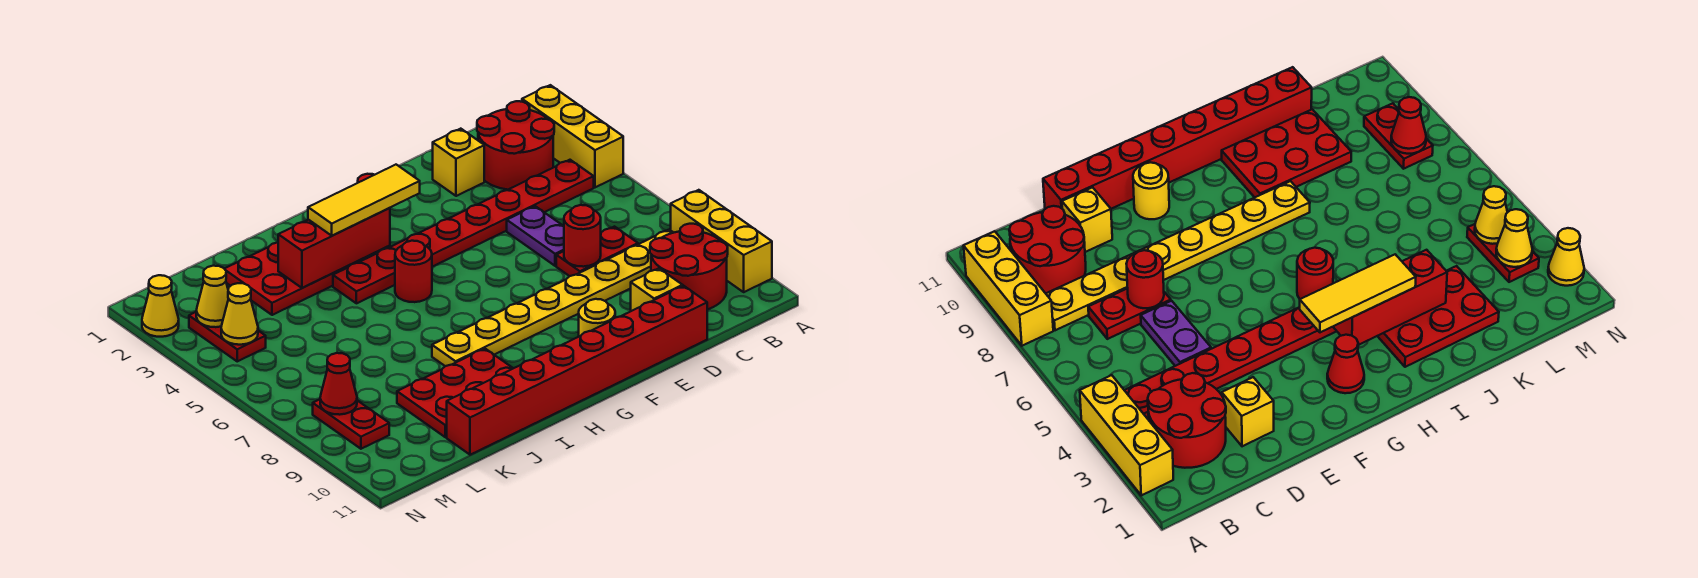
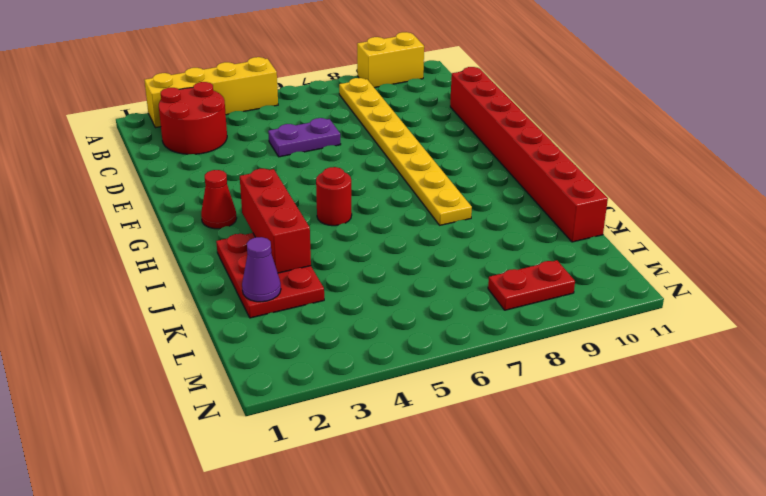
yellow 1x4 brick [144,57,278,128] -> yellow 1x3 brick [522,85,623,187]
yellow 1x2 brick [357,32,424,88] -> yellow 1x3 brick [671,190,772,292]
purple 1x1 cone [242,237,281,302] -> none
none -> red 1x8 plate [333,160,594,303]
none -> red 2x2 round brick [650,224,728,310]
none -> red 1x2 plate [556,227,638,276]

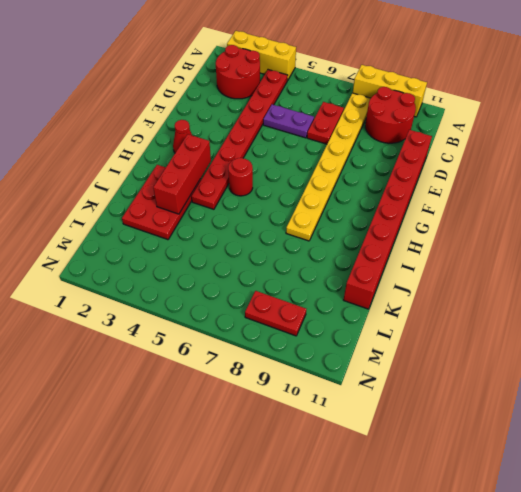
none -> yellow 1x1 brick [433,129,484,196]
none -> yellow 1x1 brick [631,268,683,311]
none -> yellow 1x1 round brick [579,299,615,336]

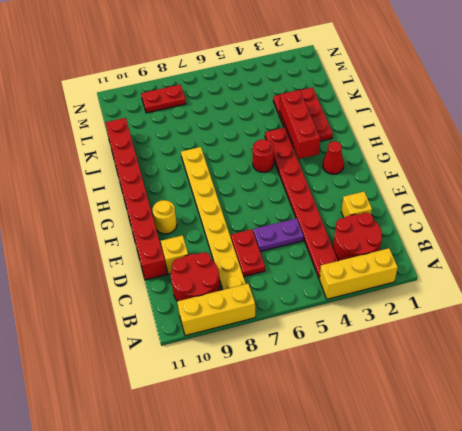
none -> red 2x3 plate [397,349,513,437]
none -> red 1x2 plate [189,312,266,361]
none -> yellow 1x1 cone [142,275,179,337]

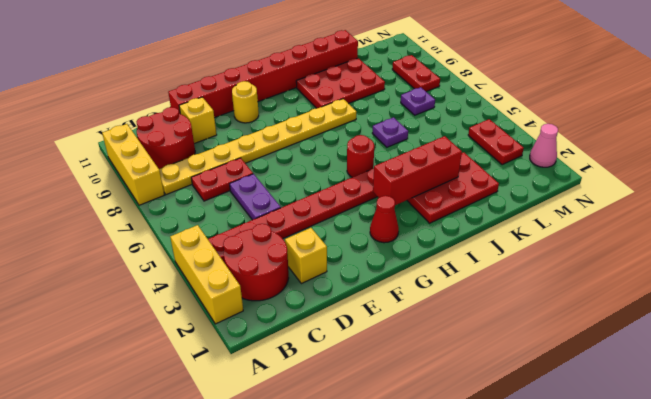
purple 1x1 plate [372,117,408,147] -> none
purple 1x1 plate [401,87,435,115] -> none
pink 1x1 cone [530,124,558,167] -> yellow 1x1 cone [142,275,179,337]
none -> red 1x1 round brick [564,205,601,267]
none -> yellow 1x1 cone [196,266,229,327]
none -> yellow 1x1 cone [221,283,258,345]

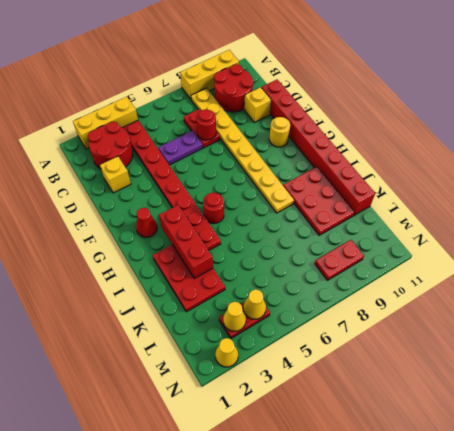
none -> red 1x1 cone [320,353,357,415]
none -> yellow 1x3 tile [308,165,420,236]

